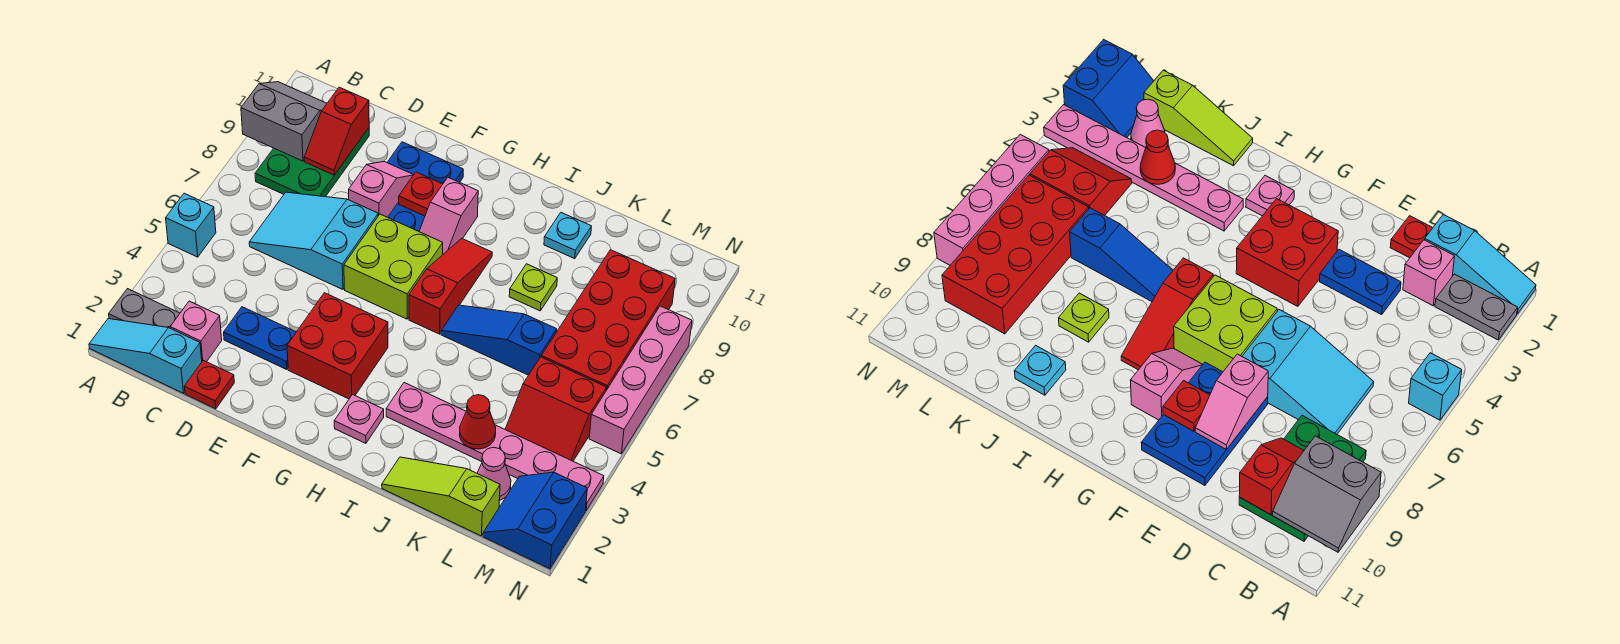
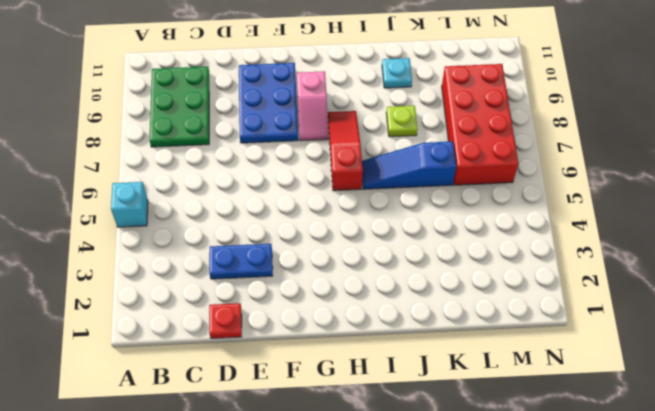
none -> cyan 1x3 slope [89,319,202,393]
none -> grey 1x2 plate [109,289,180,328]
none -> pink 1x1 brick [170,301,222,362]

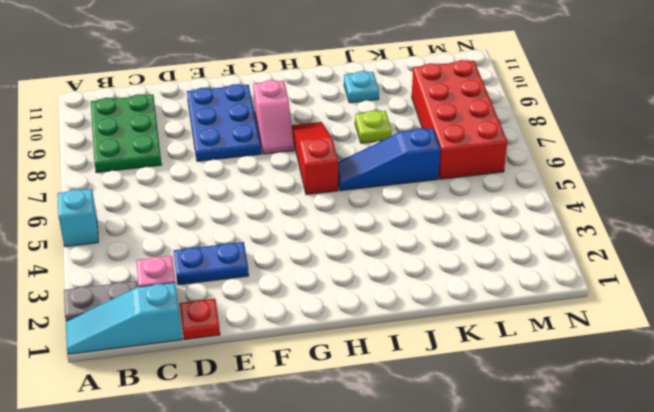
none -> cyan 2x3 slope [249,192,378,290]
none -> red 2x2 brick [287,293,388,399]
none -> lime 2x2 brick [344,214,443,319]

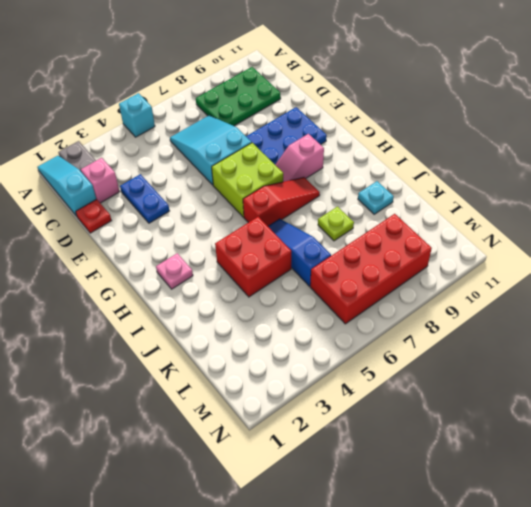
red 2x2 brick [215,217,291,297] -> red 2x2 brick moved to [287,293,388,399]
none -> pink 1x6 plate [386,383,604,510]
none -> lime 1x3 slope [382,457,500,536]
none -> pink 1x1 cone [477,447,511,500]

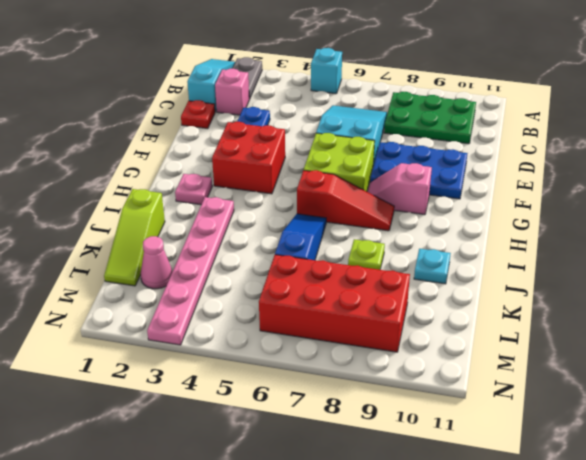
lime 1x3 slope [104,189,165,286] -> lime 1x3 slope turned to [382,457,500,536]
none -> red 2x2 slope [505,357,607,461]
none -> blue 2x2 slope [483,472,587,569]
none -> pink 1x4 brick [589,306,692,454]

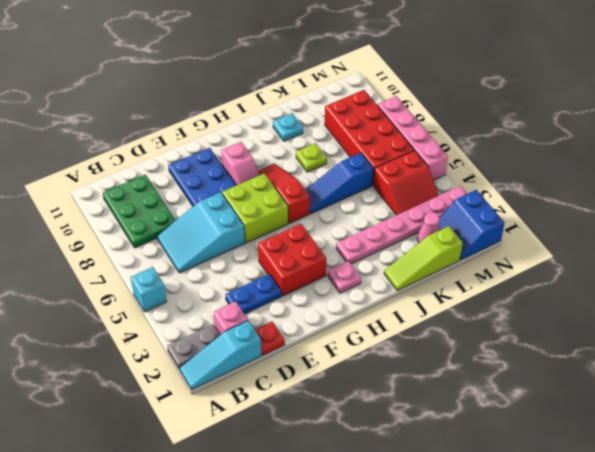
none -> grey 2x2 slope [241,82,327,161]
none -> red 1x2 slope [304,87,369,175]
none -> pink 1x2 slope [349,162,413,217]

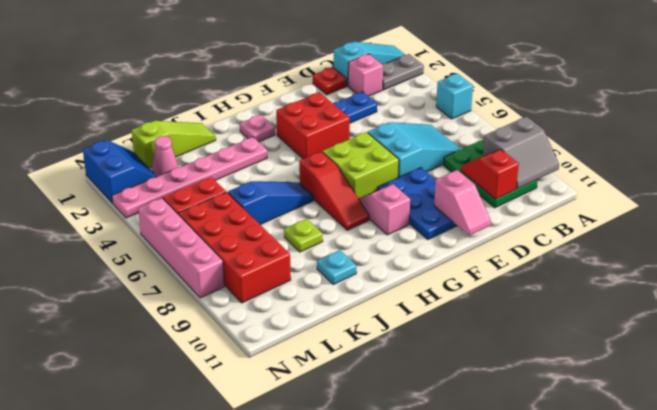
pink 1x2 slope [434,170,491,236] -> pink 1x2 slope moved to [349,162,413,217]
none -> red 1x1 plate [399,172,443,216]
none -> red 1x1 cone [459,395,496,449]

